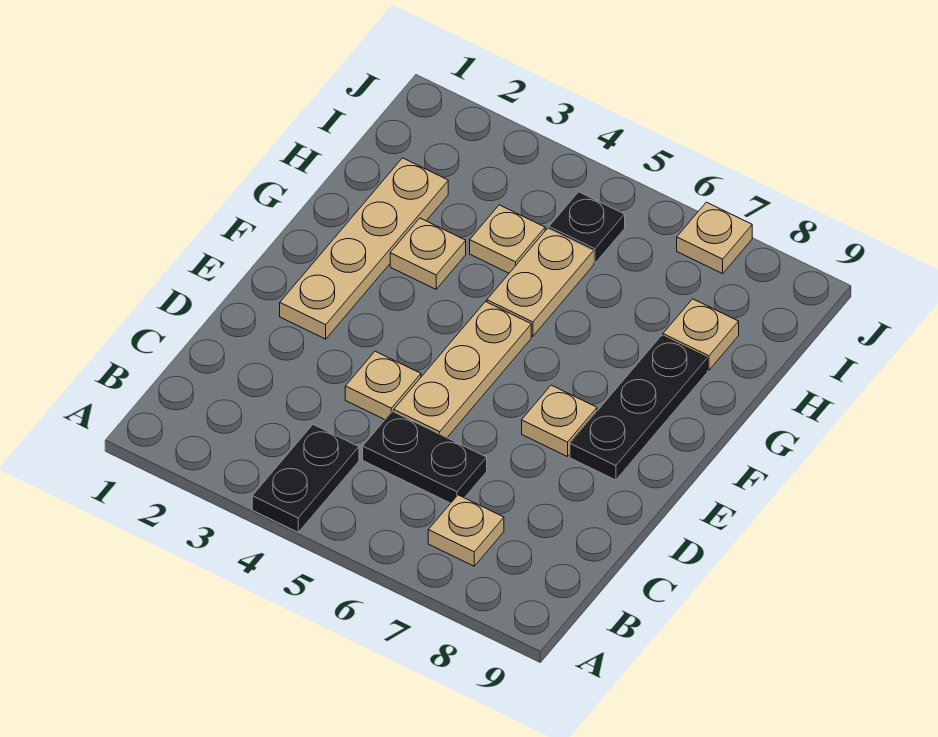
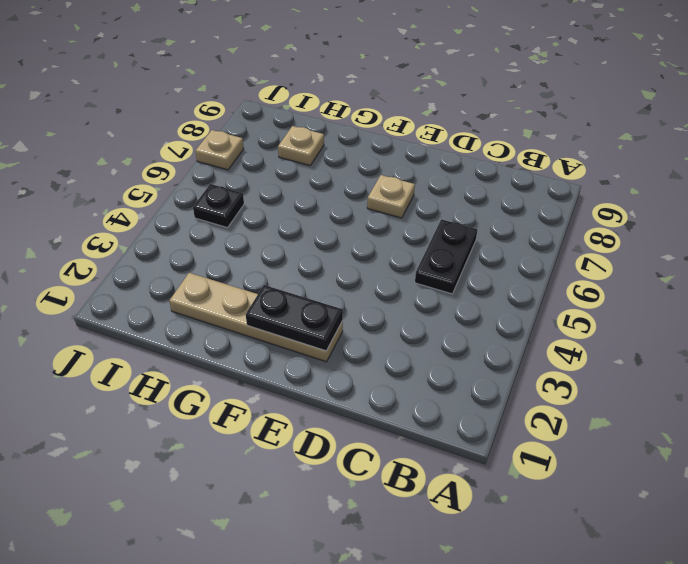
black 1x2 plate [246,285,343,351] -> black 1x2 plate moved to [252,425,359,532]
none -> tan 1x1 plate [428,495,504,566]
none -> tan 1x1 plate [345,351,421,420]
none -> tan 1x3 plate [394,302,531,438]

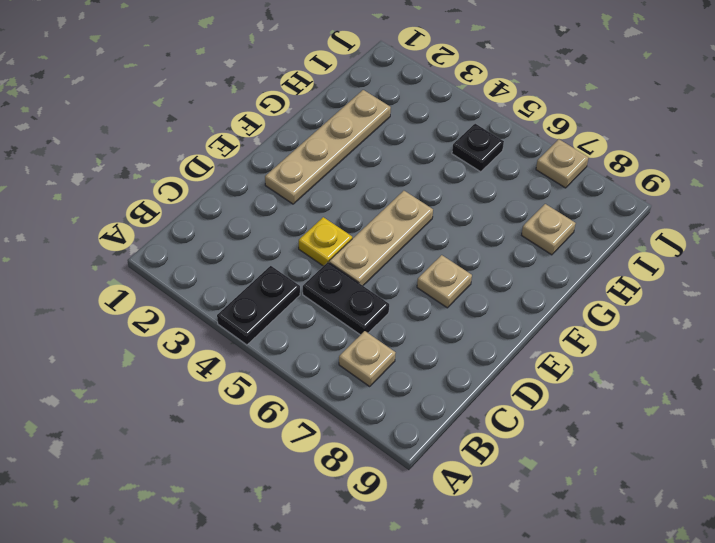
yellow 1x1 plate [299,217,352,266] -> tan 1x1 plate [345,351,421,420]
none -> black 1x3 plate [570,336,708,480]
none -> tan 1x1 plate [390,218,466,289]
none -> tan 1x2 plate [487,228,594,336]

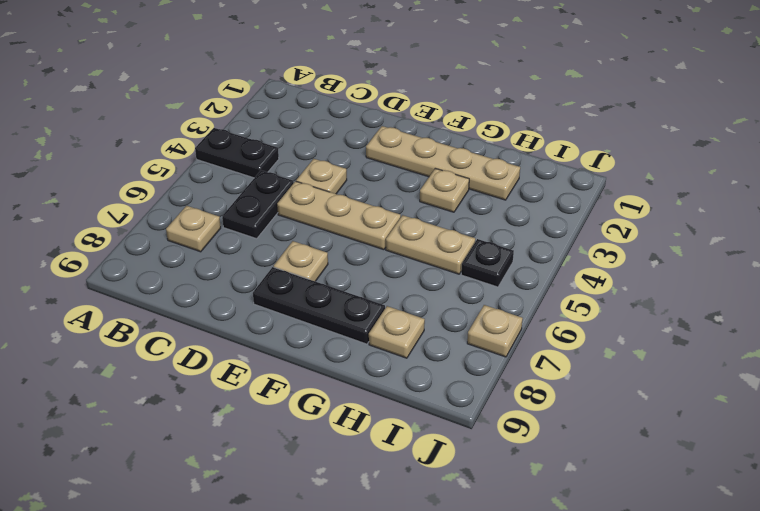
none -> tan 1x1 plate [470,205,545,273]

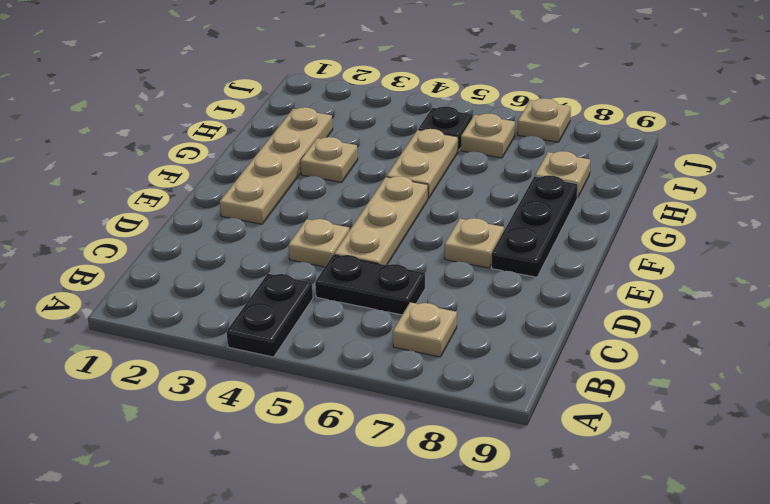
tan 1x1 plate [461,113,515,158] -> tan 1x1 plate moved to [470,205,545,273]

